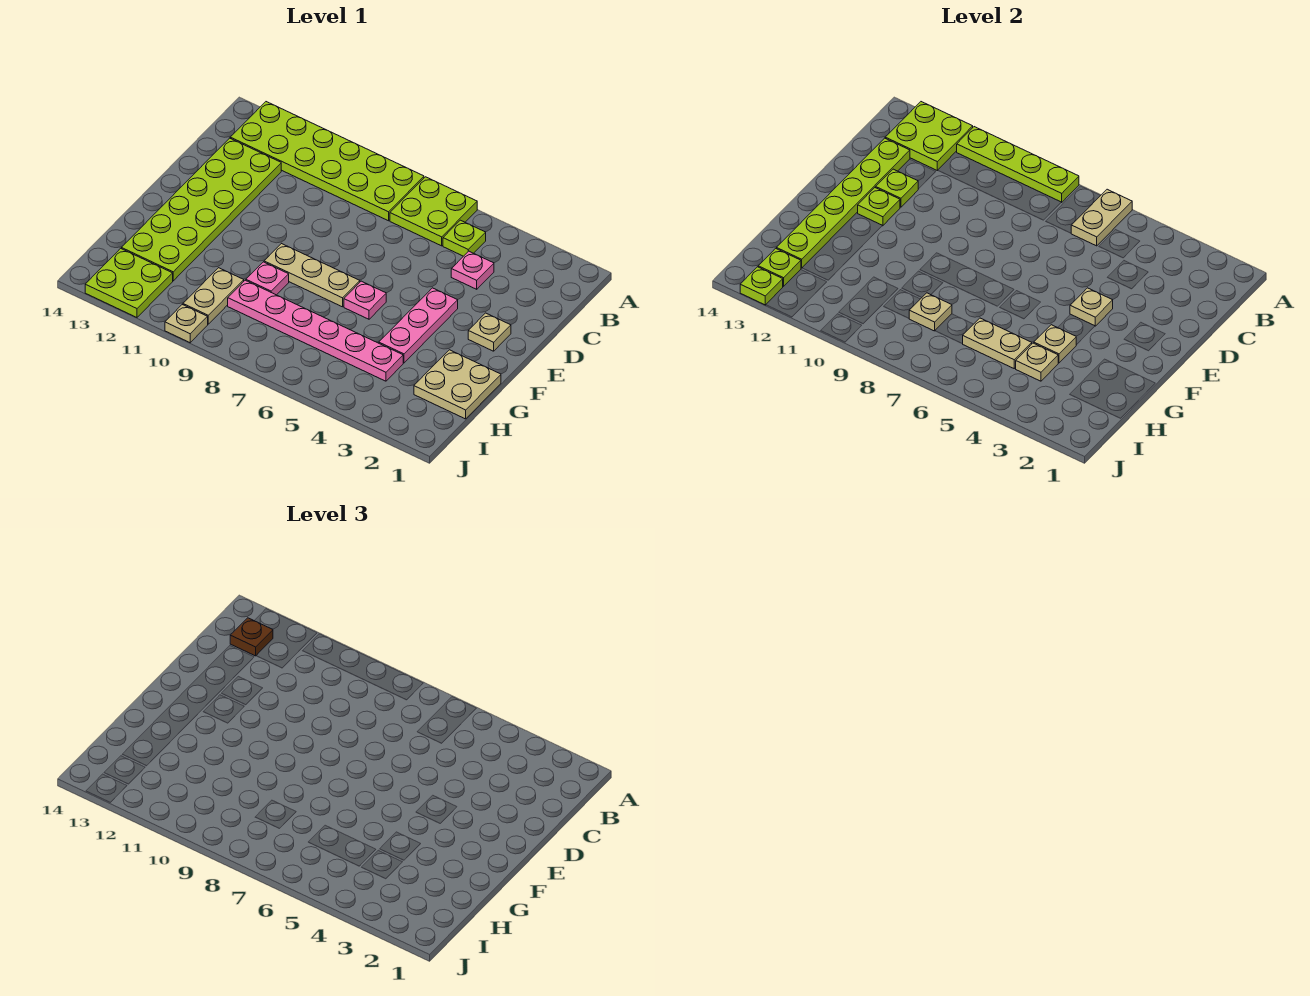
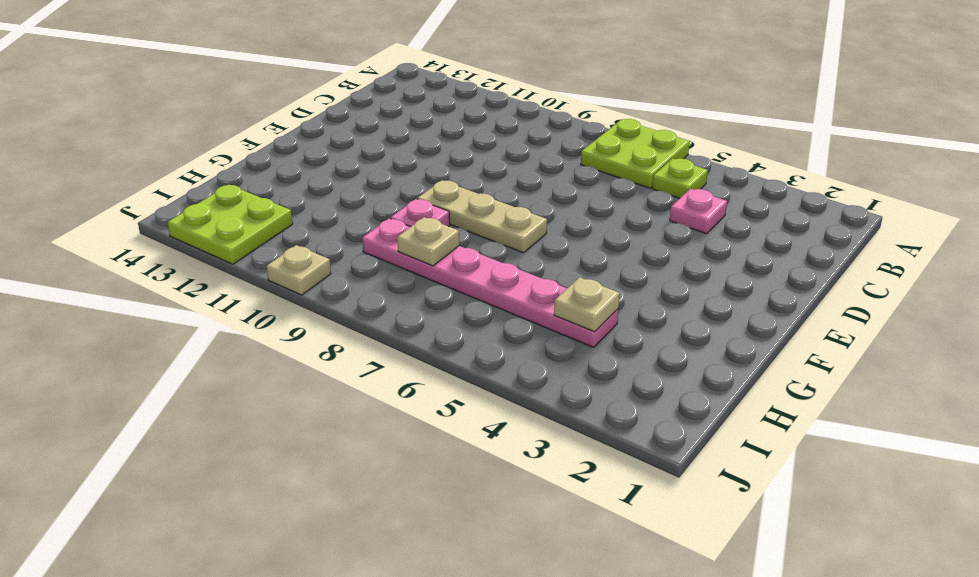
none -> lime 2x6 plate [230,102,424,221]
none -> lime 2x6 plate [122,138,281,281]
none -> tan 1x1 plate [468,313,511,351]

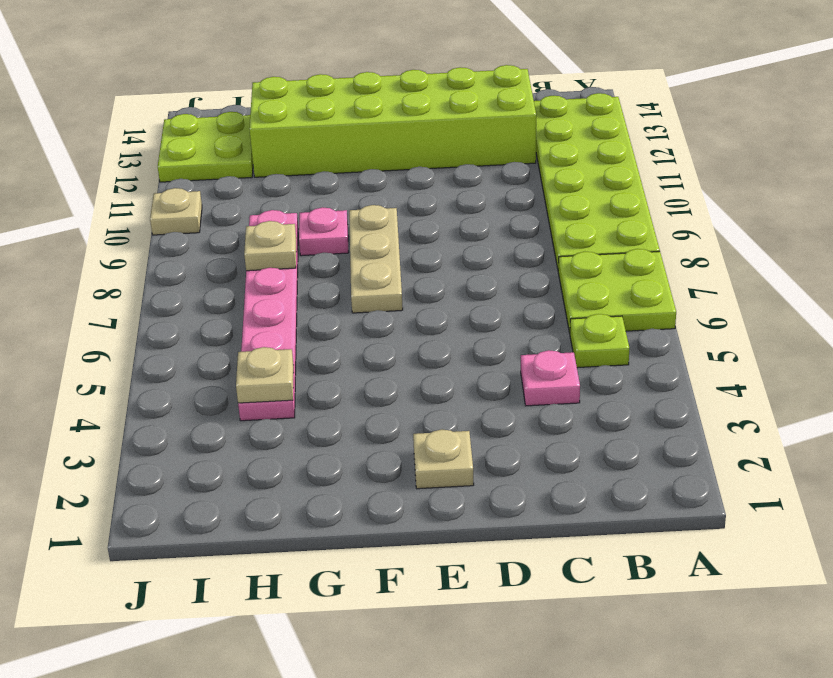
lime 2x6 brick [249,65,536,177] -> lime 2x6 plate [122,138,281,281]
none -> pink 1x3 plate [379,288,458,363]
none -> pink 1x1 plate [344,281,386,319]
none -> tan 2x2 plate [414,350,501,419]

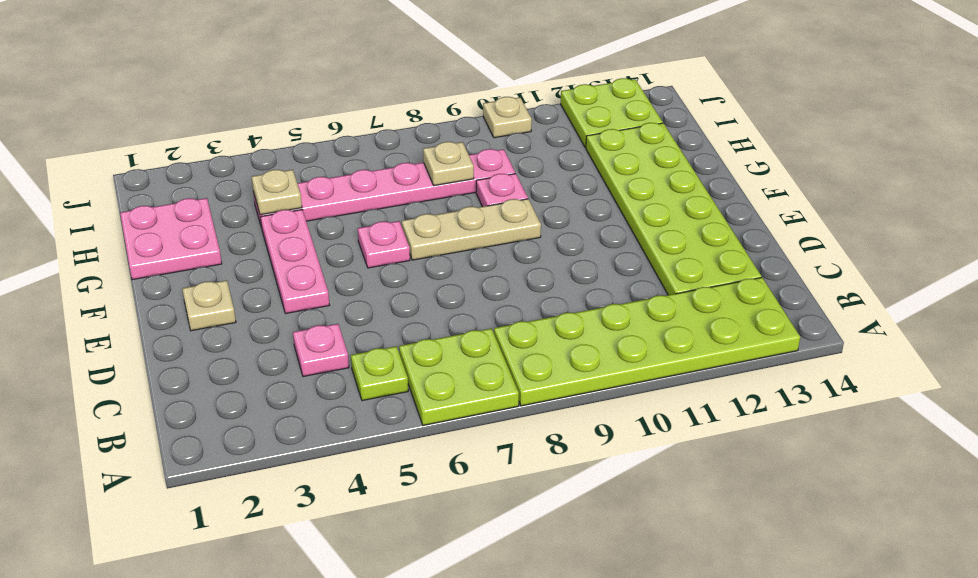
pink 2x2 plate [120,198,222,280] -> tan 2x2 plate [414,350,501,419]
none -> tan 1x2 plate [183,268,244,324]
none -> tan 1x2 plate [1071,189,1132,246]
none -> lime 1x4 plate [957,127,1079,202]

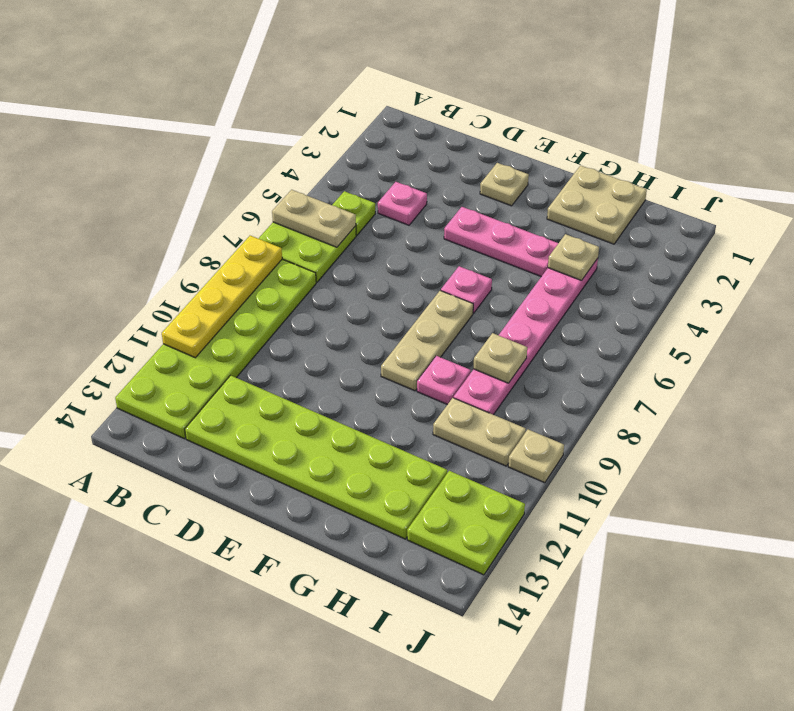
yellow 1x4 plate [162,236,282,358] -> lime 1x4 plate [957,127,1079,202]
none -> lime 2x2 plate [885,102,973,170]
none -> lime 1x6 plate [777,138,910,268]
none -> lime 1x1 plate [876,169,918,207]

